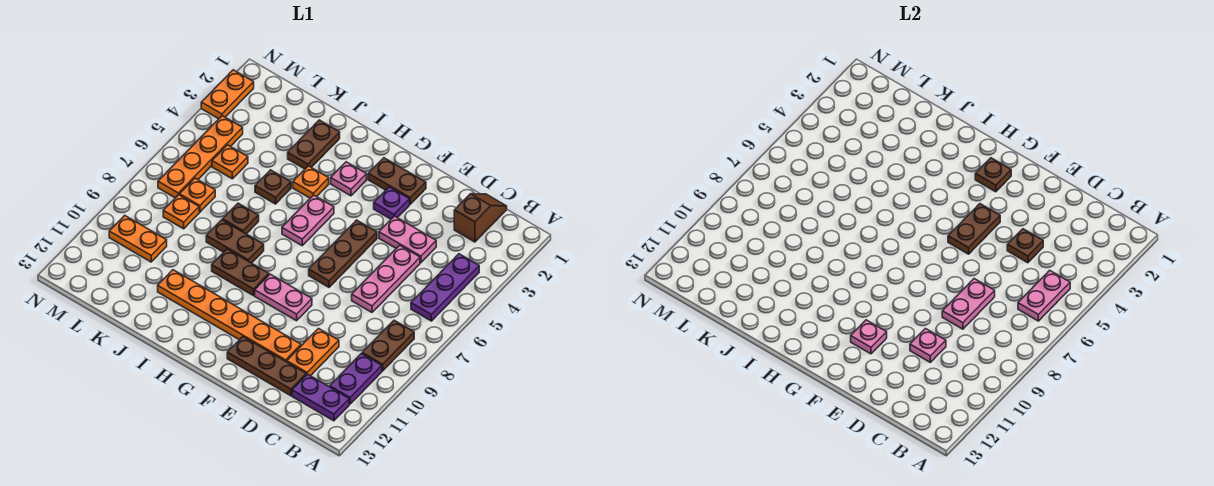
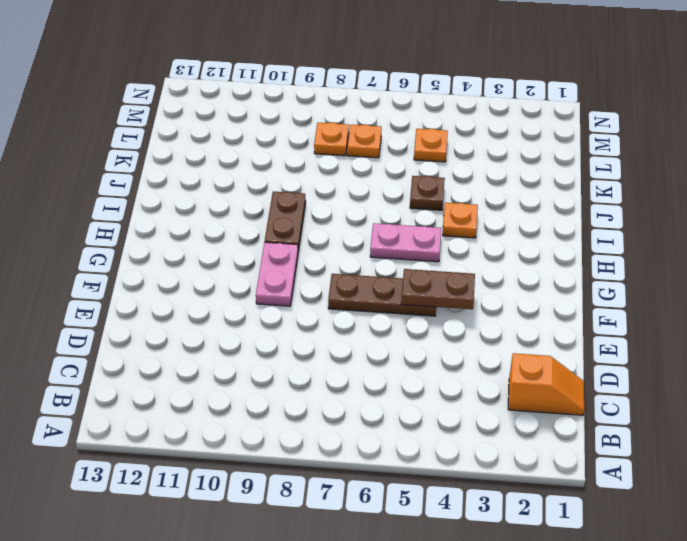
orange 1x2 slope [508,353,584,415] -> brown 1x2 slope [454,194,507,242]
none -> purple 1x3 plate [411,254,479,321]
none -> brown 1x2 plate [362,320,414,371]
none -> purple 1x2 plate [330,354,382,404]
none -> purple 1x2 plate [292,374,349,421]

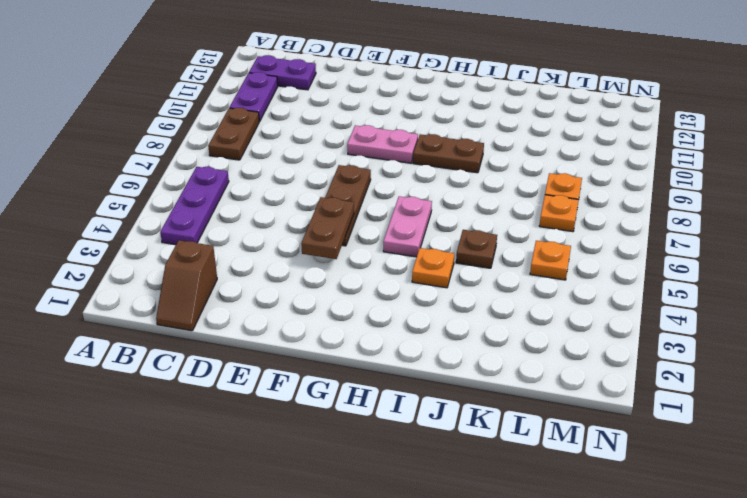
none -> pink 1x2 plate [379,216,436,263]
none -> pink 1x3 plate [352,245,420,312]
none -> orange 1x2 plate [287,329,339,376]
none -> brown 1x3 plate [227,337,306,396]

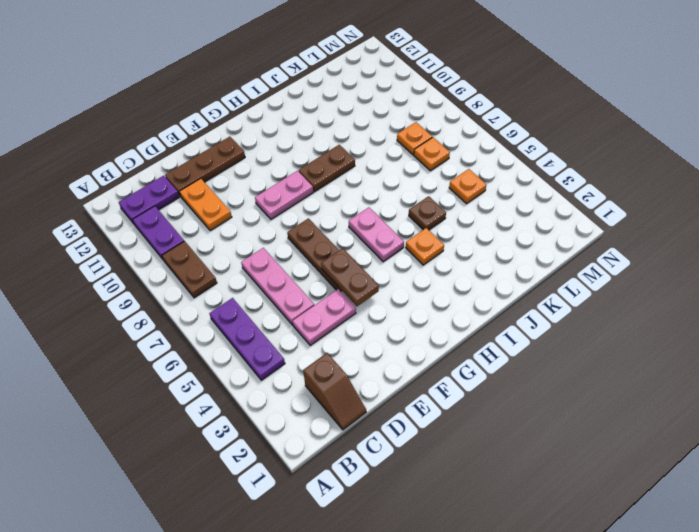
none -> orange 1x6 plate [158,270,301,362]
none -> brown 1x2 plate [368,158,426,204]
none -> purple 1x1 plate [374,187,410,219]
none -> pink 1x1 plate [331,162,367,196]

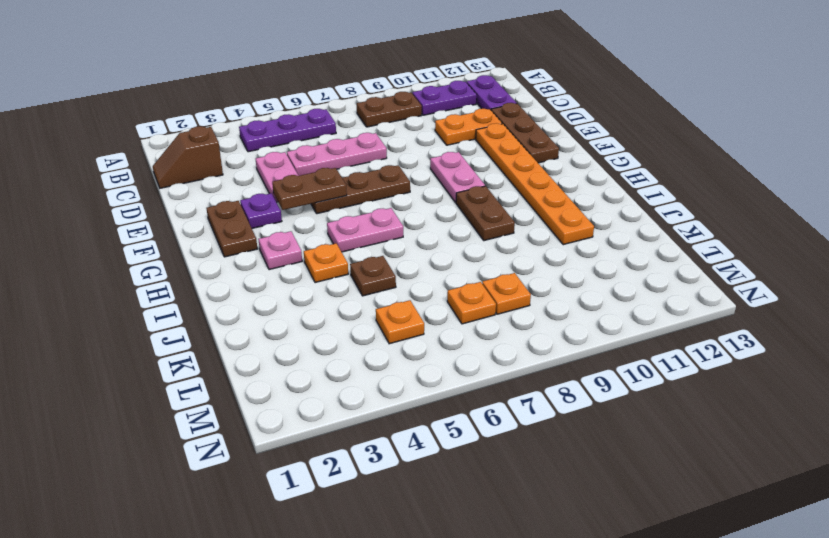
none -> brown 1x2 plate [206,220,264,263]
none -> brown 1x2 plate [288,120,340,169]
none -> brown 1x1 plate [223,203,259,234]
none -> orange 1x2 plate [109,215,167,262]

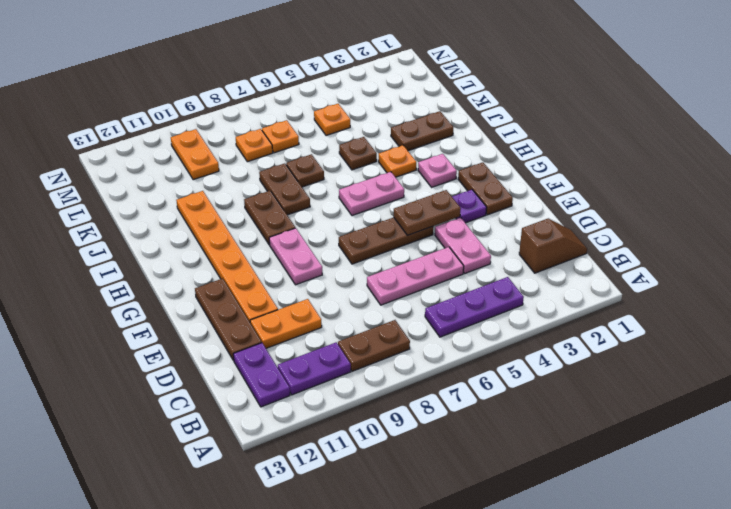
none -> orange 1x4 plate [158,116,243,198]
none -> orange 1x2 plate [201,70,254,119]
none -> pink 1x2 plate [1018,270,1070,321]
none -> brown 1x1 plate [1007,229,1043,263]

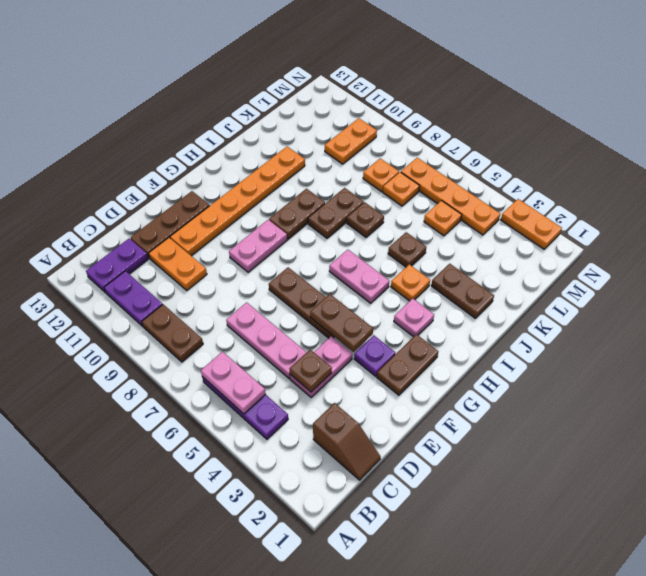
none -> pink 1x2 plate [942,279,995,329]
none -> pink 1x1 plate [910,329,946,362]
none -> pink 1x1 plate [851,320,887,354]
none -> brown 1x1 plate [975,158,1011,192]

